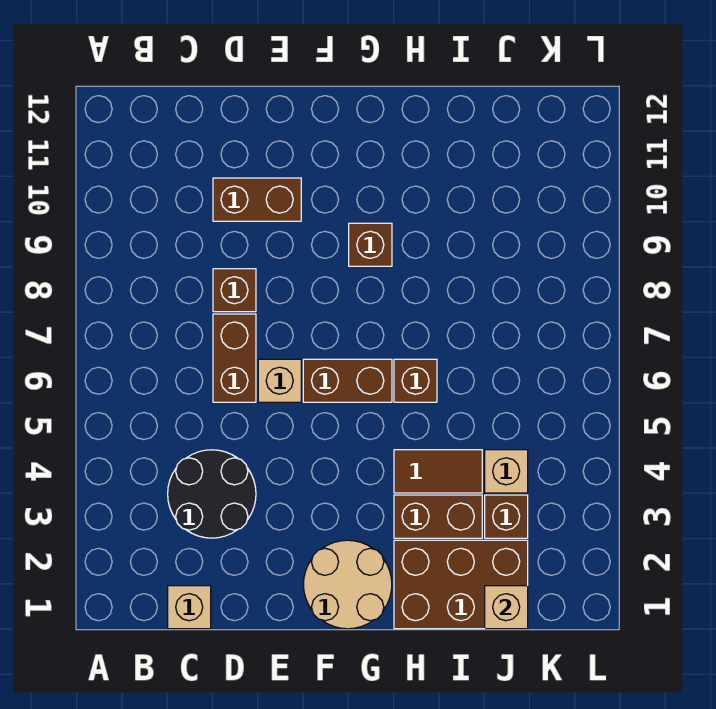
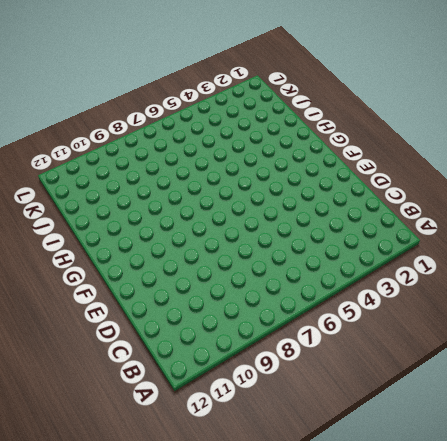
none -> tan 1x1 brick [168,586,211,629]
none -> black 2x2 round brick [168,450,256,538]
none -> brown 1x2 brick [213,314,256,402]

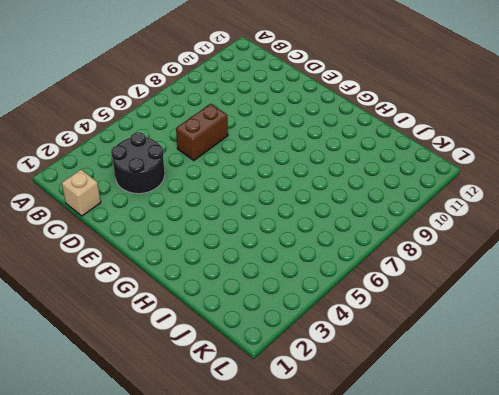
none -> brown 1x1 brick [213,269,256,312]
none -> brown 1x2 brick [213,178,301,221]
none -> tan 1x1 brick [258,359,301,402]

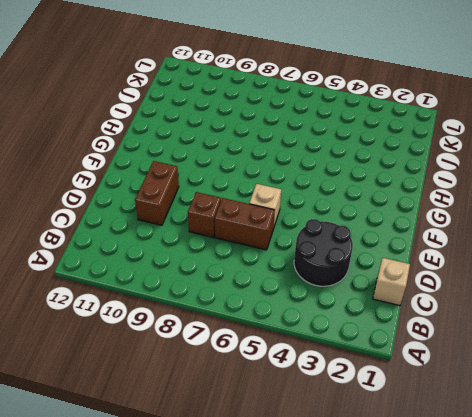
none -> tan 2x2 round brick [303,540,392,629]
none -> brown 1x2 brick [303,359,392,402]
none -> brown 1x1 brick [349,223,392,266]

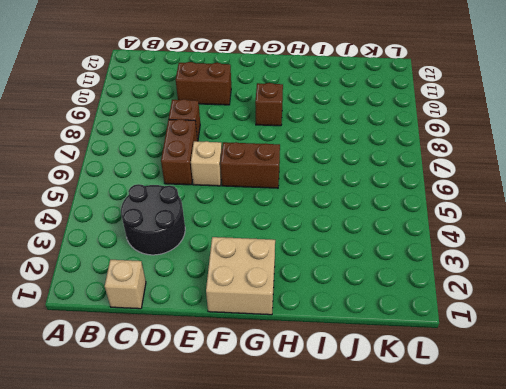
tan 2x2 brick [206,237,275,315] -> tan 2x2 round brick [303,540,392,629]
none -> brown 2x3 brick [394,540,528,629]
none -> brown 1x2 brick [394,495,482,538]
none -> brown 1x2 tile [394,450,482,493]

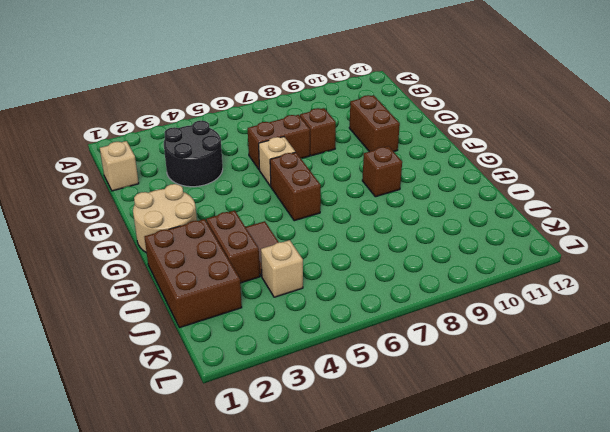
none -> brown 1x1 brick [394,359,437,402]
none -> brown 1x1 brick [485,495,528,538]
none -> tan 1x1 brick [485,586,528,629]

